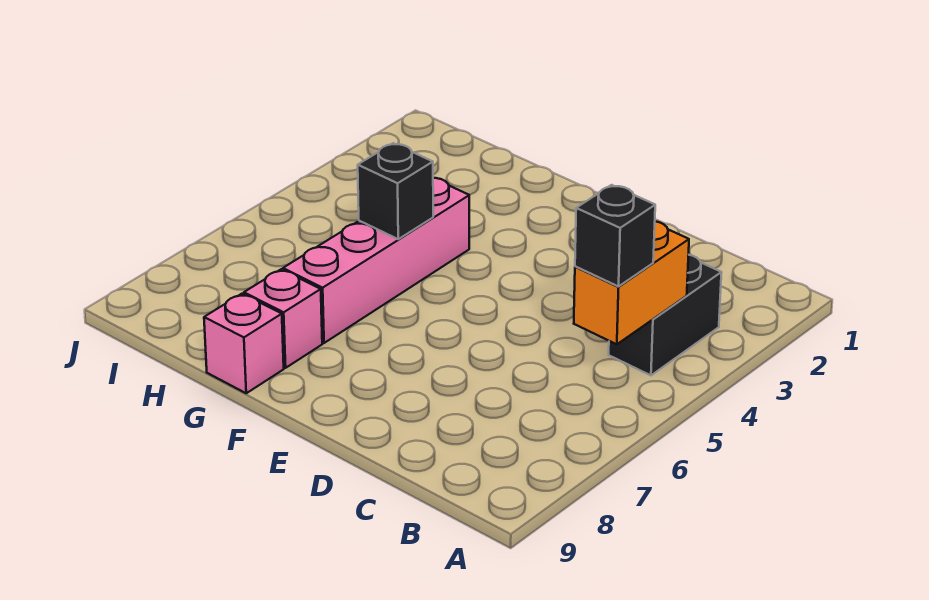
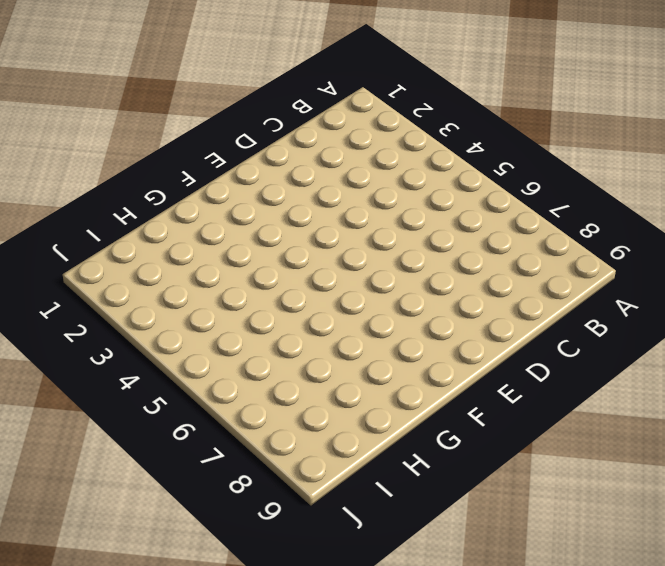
none -> black 1x2 brick [609,255,722,375]
none -> pink 1x4 brick [283,178,469,343]

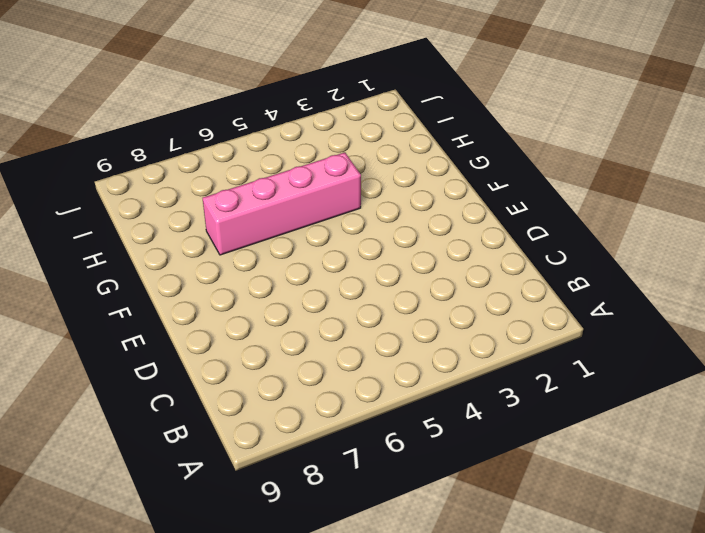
none -> black 1x2 brick [609,255,722,375]
none -> pink 1x1 brick [244,269,322,368]

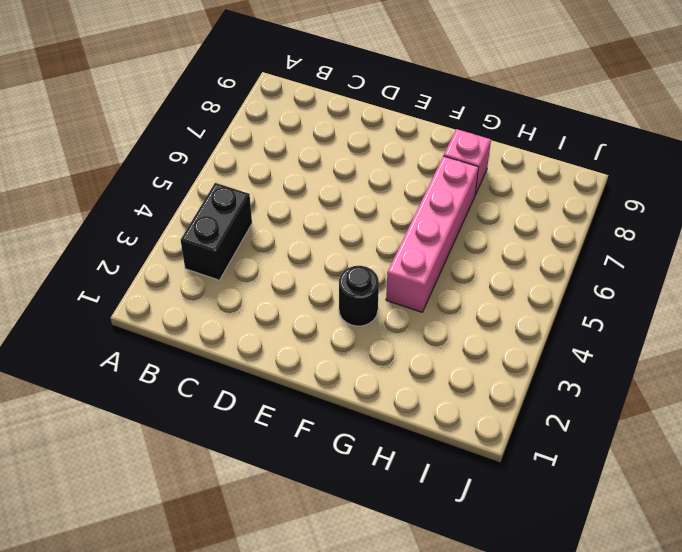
black 1x1 round brick [339,266,379,326] -> none
none -> pink 1x1 brick [204,294,284,393]
none -> orange 1x2 brick [574,221,689,344]

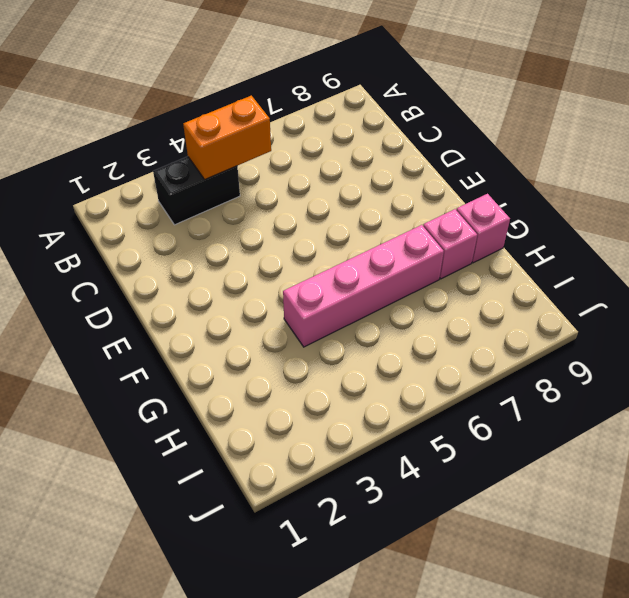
none -> black 1x1 brick [358,143,433,239]
none -> black 1x1 brick [575,185,655,287]

